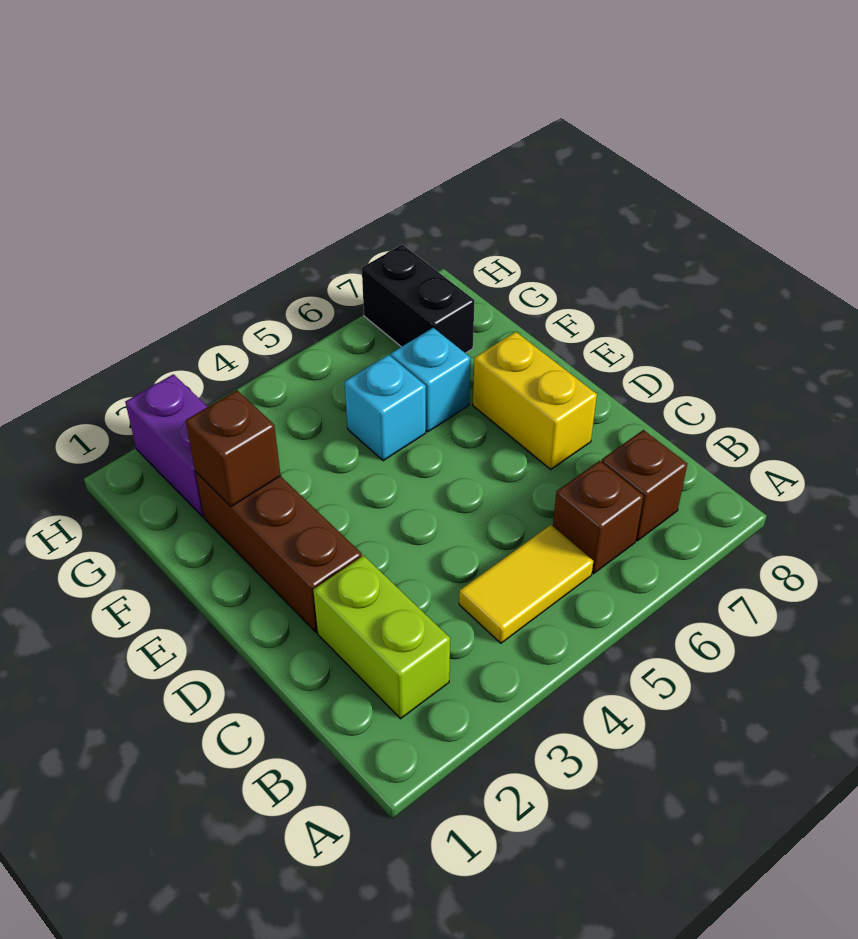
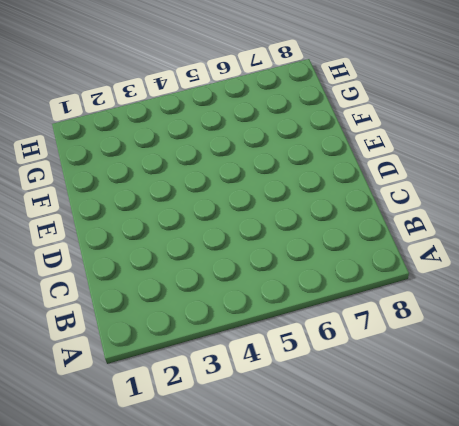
none -> lime 1x2 brick [313,556,450,719]
none -> yellow 1x2 tile [459,525,593,643]

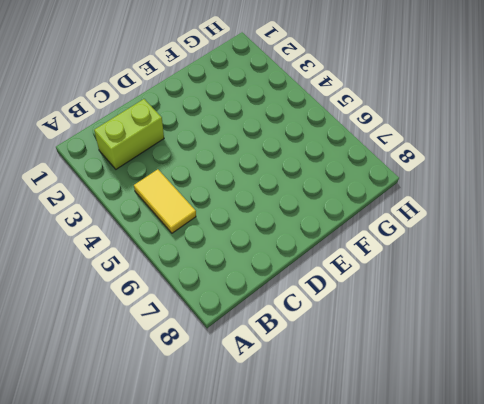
none -> brown 1x1 brick [553,461,644,574]
none -> brown 1x1 brick [602,430,687,541]

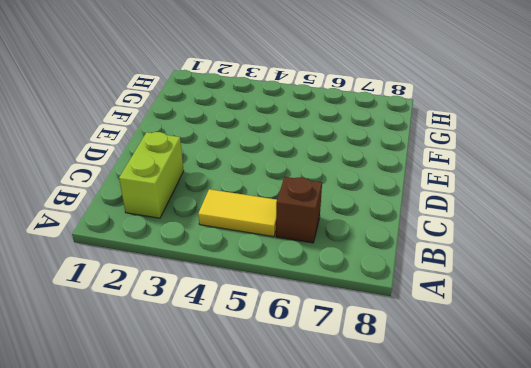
none -> brown 1x1 brick [602,430,687,541]
none -> brown 1x3 brick [196,472,362,633]

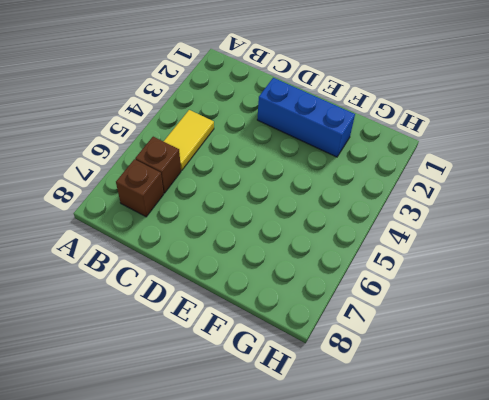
blue 1x3 brick [257,78,355,157] -> brown 1x3 brick [196,472,362,633]
none -> lime 1x2 brick [313,556,450,719]
none -> yellow 1x2 brick [473,332,597,469]

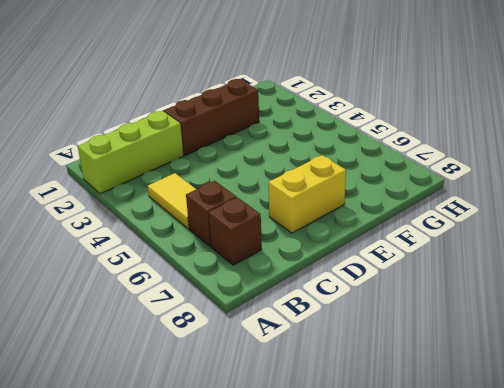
lime 1x3 brick [78,111,183,194] -> lime 1x2 brick [313,556,450,719]
none -> cyan 1x1 brick [345,355,426,461]
none -> cyan 1x1 brick [391,328,470,432]

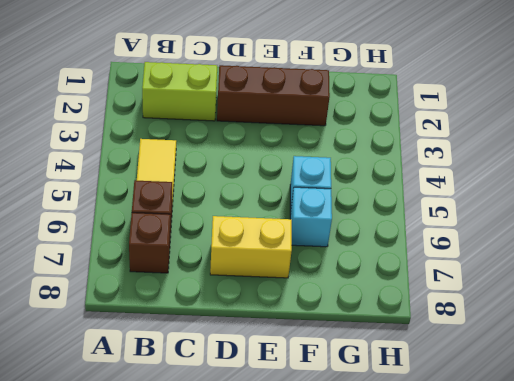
none -> purple 1x2 brick [125,374,207,517]
none -> black 1x2 brick [362,245,475,353]

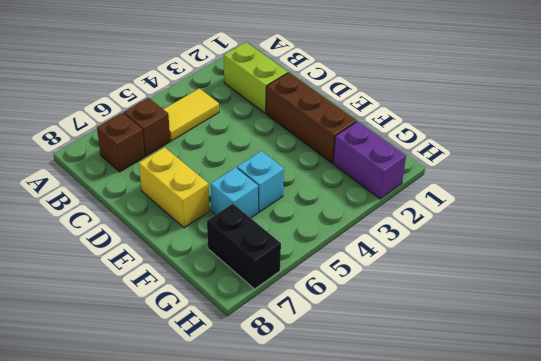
none -> brown 1x1 brick [186,390,281,507]

